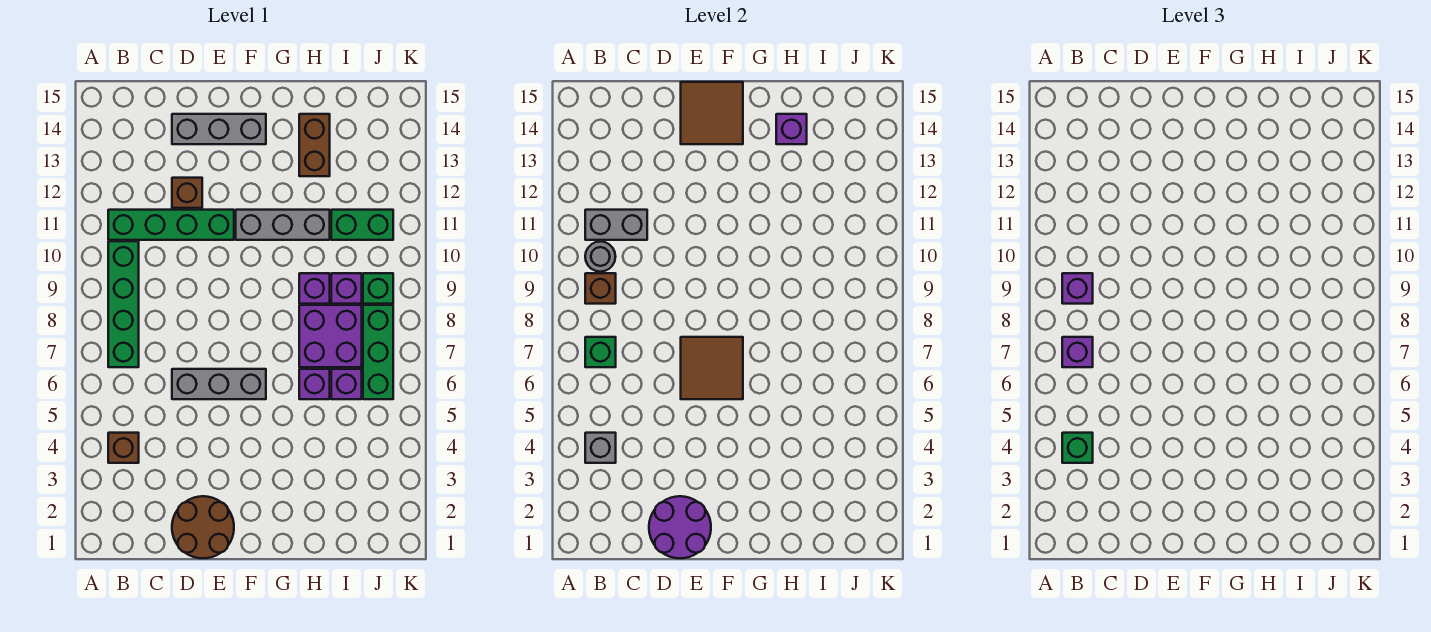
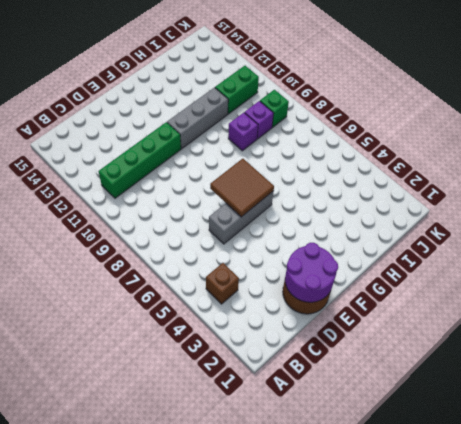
none -> green 1x4 brick [108,241,139,367]
none -> brown 1x1 brick [172,178,202,208]
none -> grey 1x3 brick [172,114,266,144]

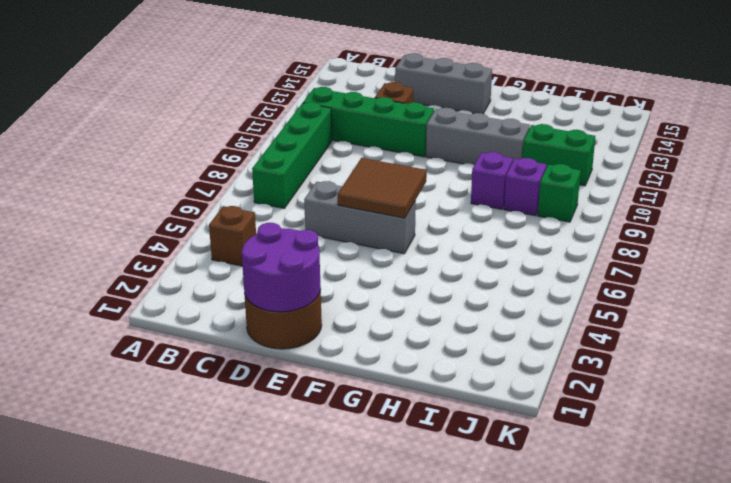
none -> purple 1x1 brick [299,369,330,399]
none -> purple 2x2 brick [299,305,362,367]
none -> brown 1x2 brick [299,114,330,176]

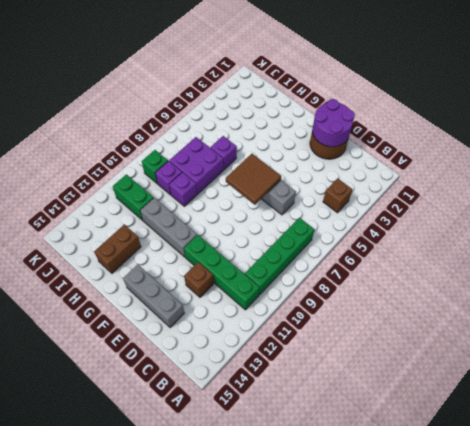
none -> purple 1x1 brick [331,369,362,399]
none -> green 1x3 brick [363,305,393,399]
none -> grey 1x1 brick [585,433,616,463]

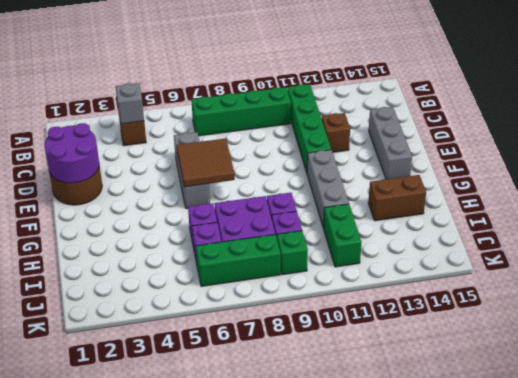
none -> green 1x1 brick [585,337,616,367]
none -> brown 1x1 brick [585,273,616,304]
none -> grey 1x1 round brick [585,241,616,272]

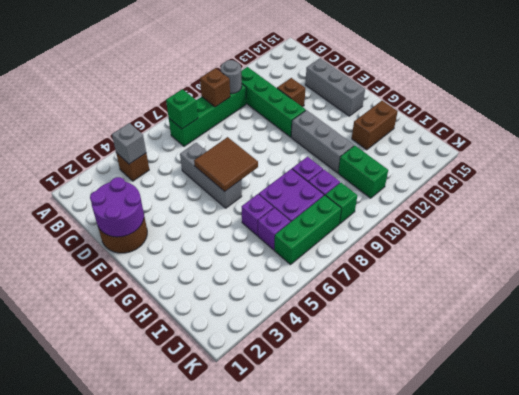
none -> grey 1x2 brick [585,210,647,240]
none -> brown 2x2 tile [681,82,743,144]
none -> purple 1x1 brick [776,114,807,144]

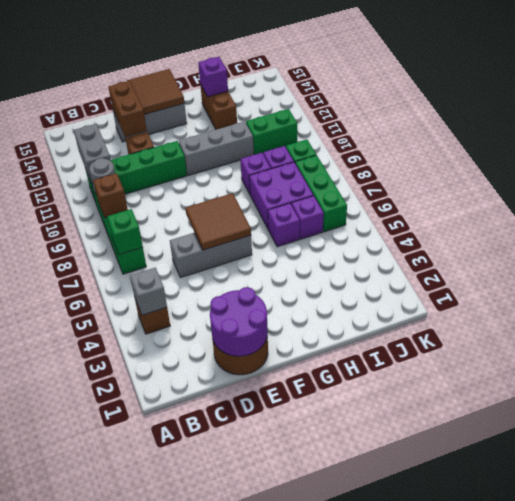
grey 1x2 brick [74,124,111,183] -> grey 1x2 brick turned to [585,210,647,240]
brown 1x2 brick [109,81,147,137] -> none
none -> green 1x1 brick [1062,433,1093,463]
none -> purple 1x1 brick [1062,337,1093,367]
none -> purple 1x1 brick [1062,273,1093,304]

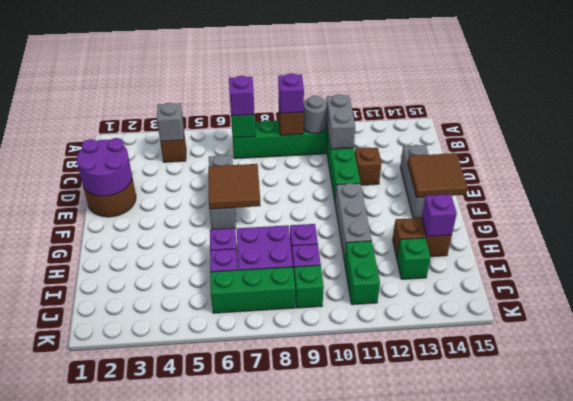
green 1x1 brick [397,238,431,279] -> green 1x1 brick moved to [1062,433,1093,463]

